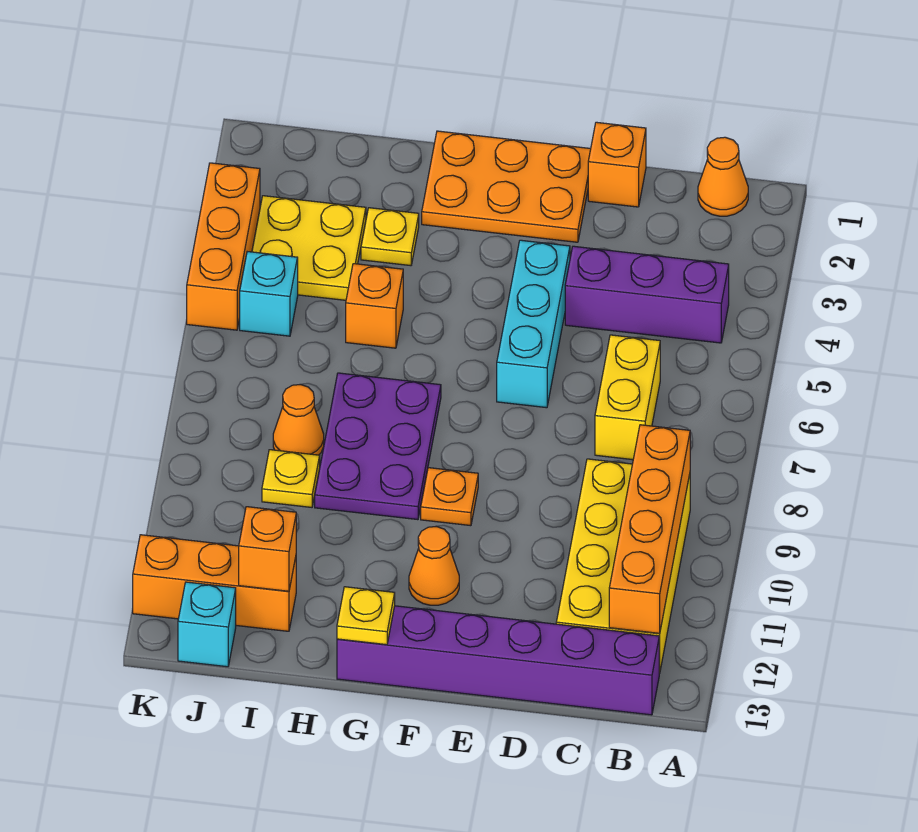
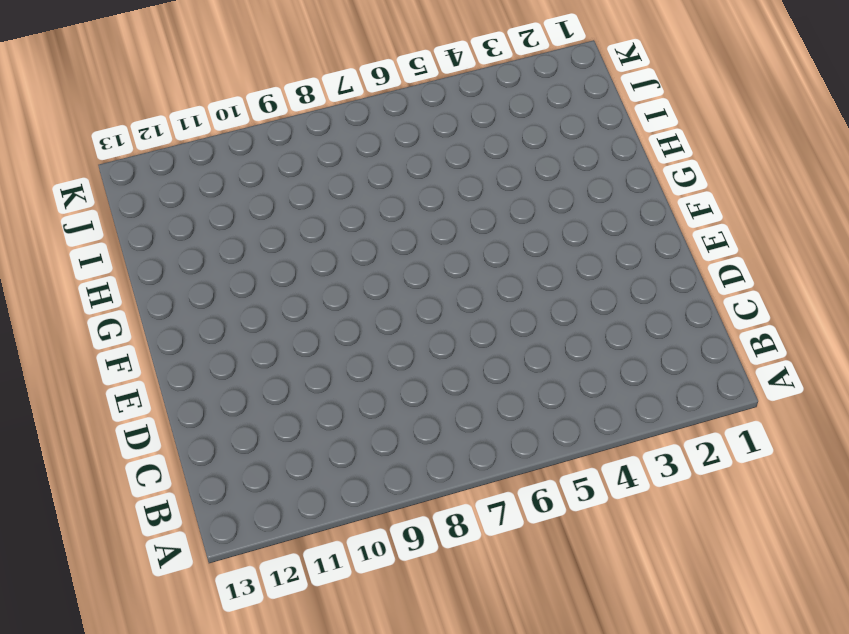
none -> orange 1x1 cone [698,137,748,216]
none -> purple 1x3 brick [565,246,729,343]
none -> yellow 2x4 brick [556,459,690,673]

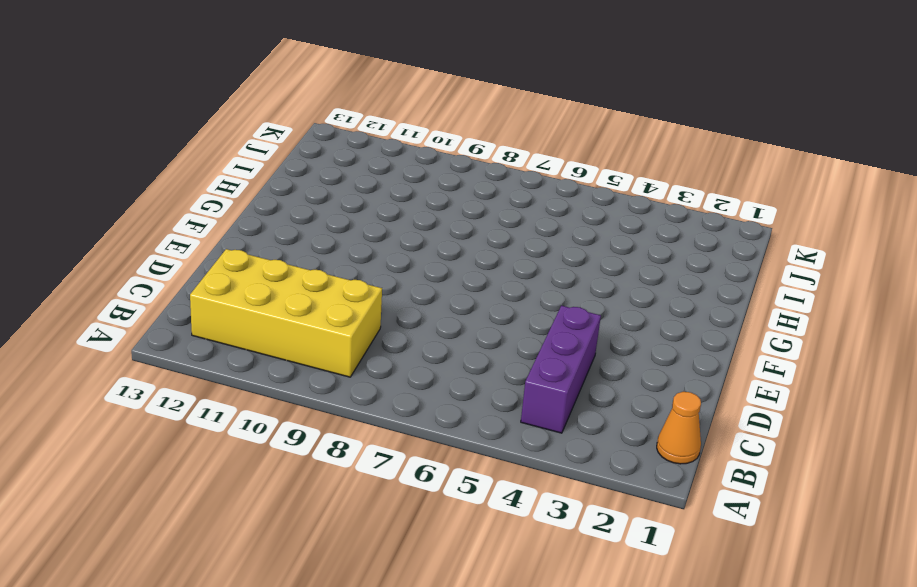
none -> purple 1x6 brick [337,606,659,715]
none -> yellow 1x2 brick [595,335,660,460]
none -> orange 1x1 brick [588,122,646,207]

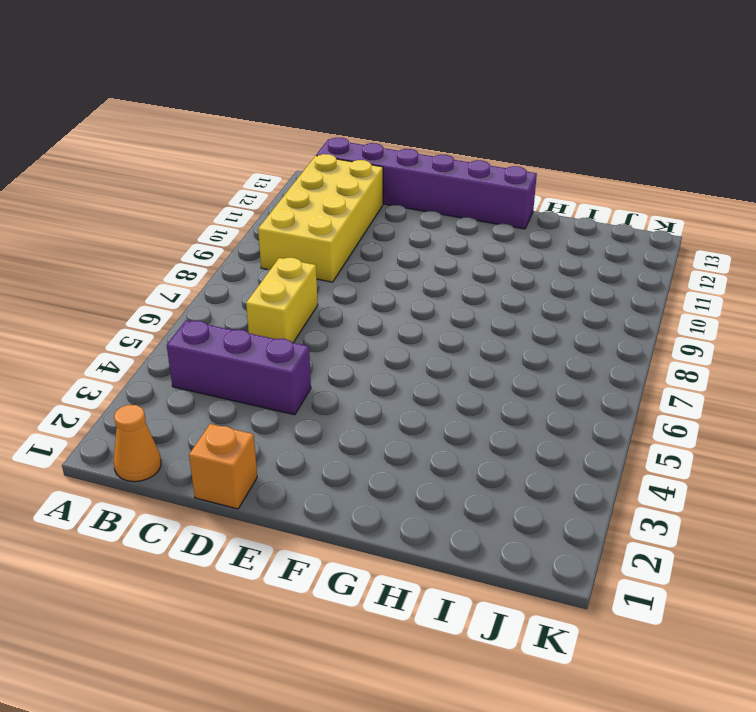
none -> orange 2x3 plate [422,131,591,242]
none -> cyan 1x3 brick [497,240,570,408]
none -> orange 1x1 plate [421,468,478,526]

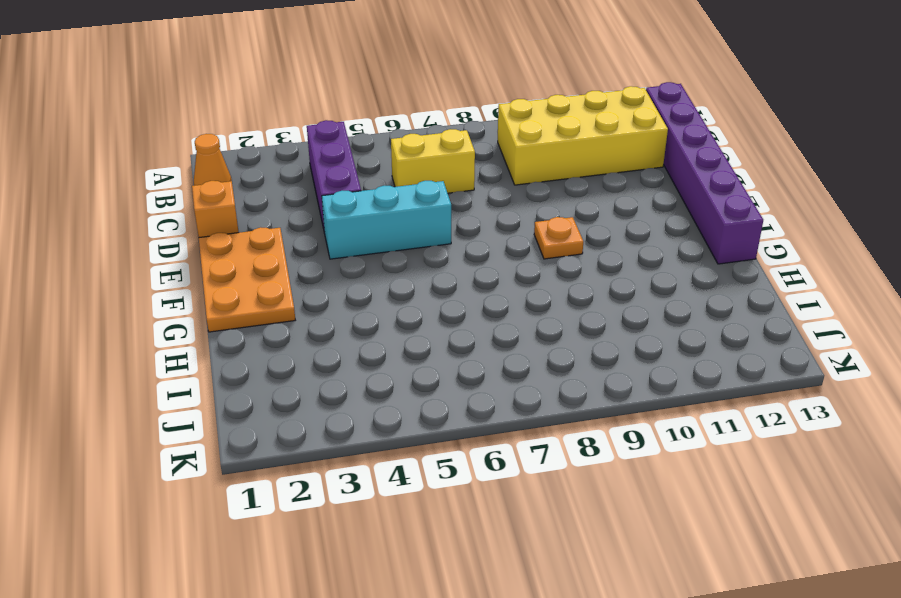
none -> orange 1x1 cone [409,527,459,605]
none -> purple 2x3 plate [315,373,441,520]
none -> yellow 1x1 plate [361,208,419,266]

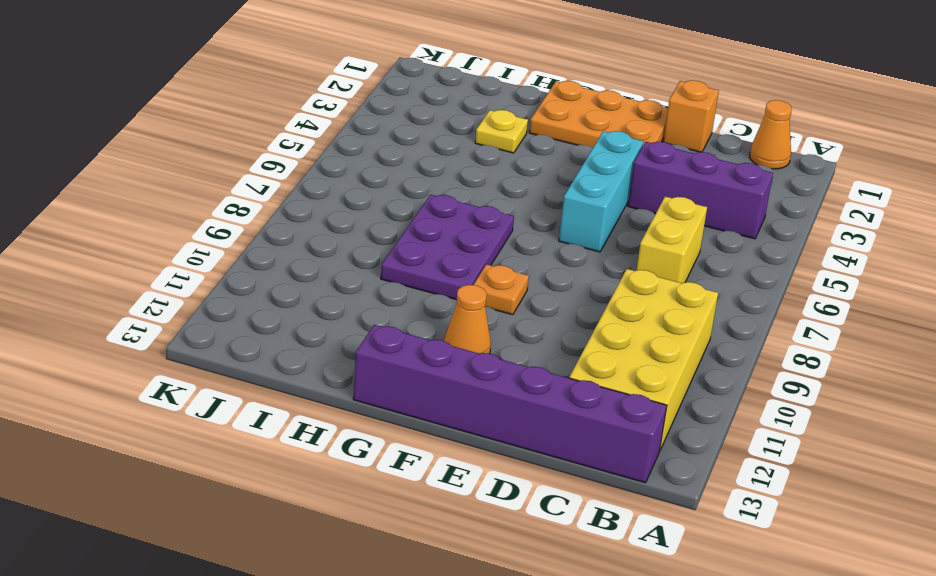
none -> orange 1x1 brick [346,264,403,348]
none -> yellow 2x2 plate [252,196,366,300]
none -> orange 1x1 cone [273,385,324,455]

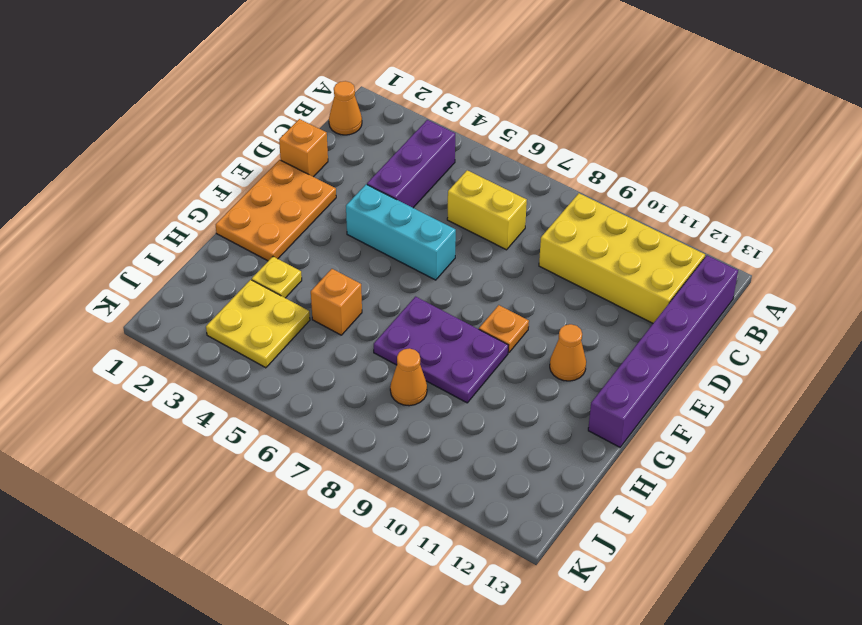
none -> yellow 1x1 plate [262,450,320,507]
none -> orange 1x3 brick [133,535,296,631]
none -> cyan 1x1 brick [240,252,298,336]

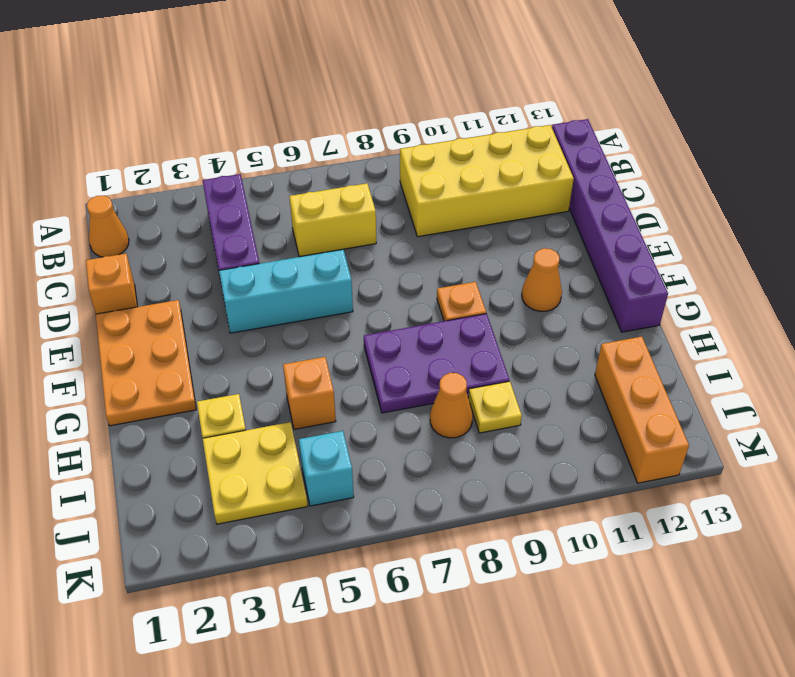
none -> cyan 1x1 brick [178,582,236,667]
none -> orange 1x3 brick [187,163,260,330]
none -> orange 1x4 brick [609,425,690,633]

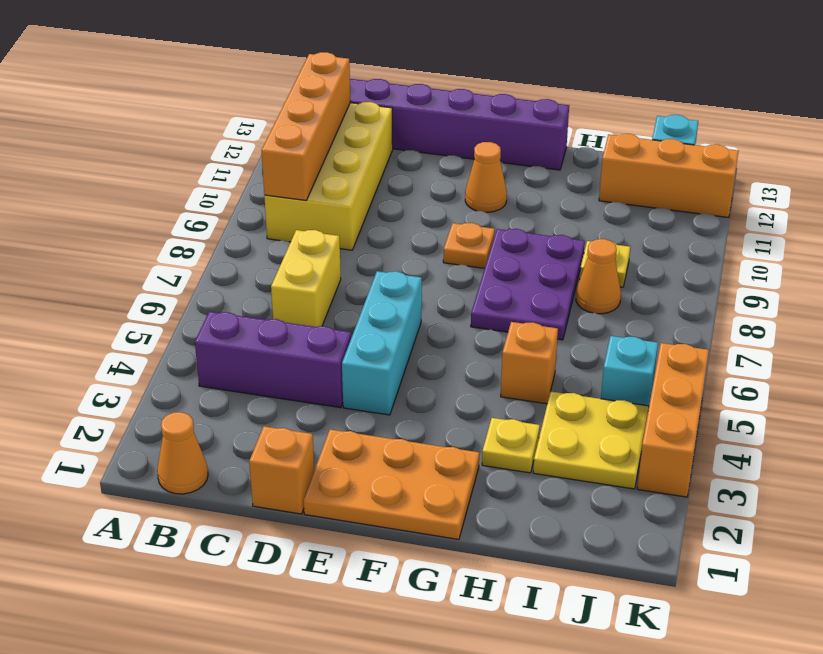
none -> yellow 1x1 plate [337,587,395,645]
none -> orange 1x1 brick [239,507,296,591]

